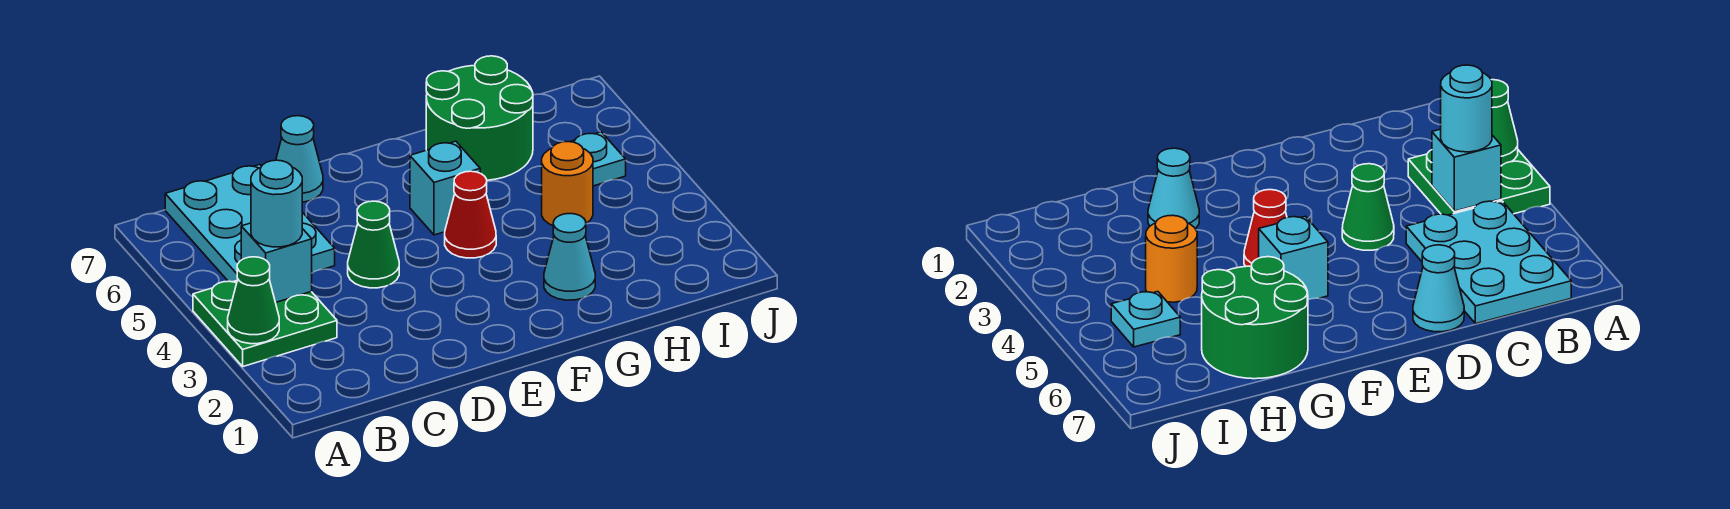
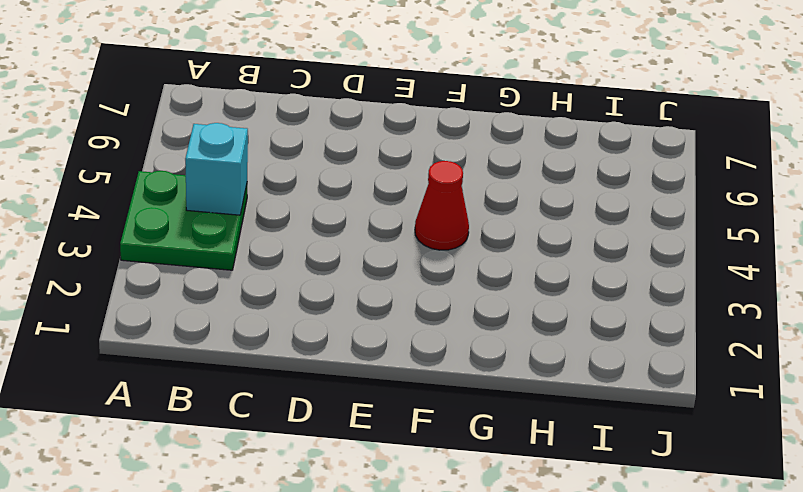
none -> cyan 2x3 plate [165,165,335,282]
none -> green 1x1 cone [348,201,399,288]
none -> cyan 1x1 cone [276,116,323,202]

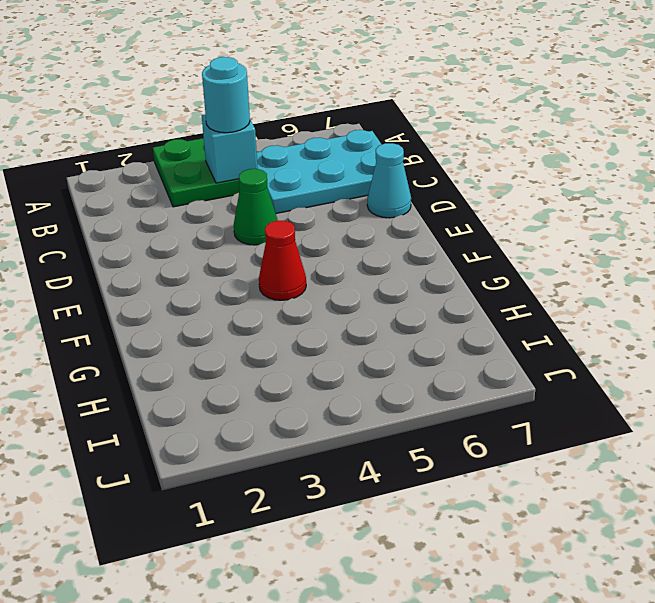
none -> cyan 1x1 brick [410,141,480,235]
none -> cyan 1x1 cone [544,213,595,300]
none -> green 2x2 round brick [426,56,533,180]

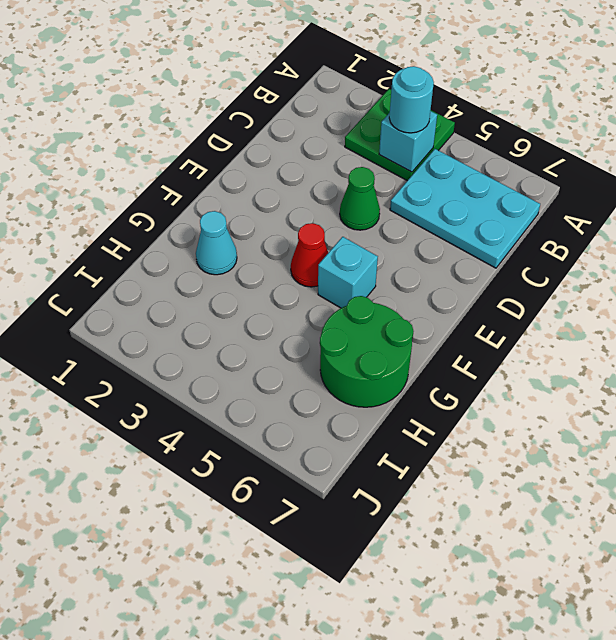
none -> cyan 1x1 cone [276,116,323,202]
none -> orange 1x1 round brick [542,142,593,225]
none -> cyan 1x1 plate [570,132,626,186]

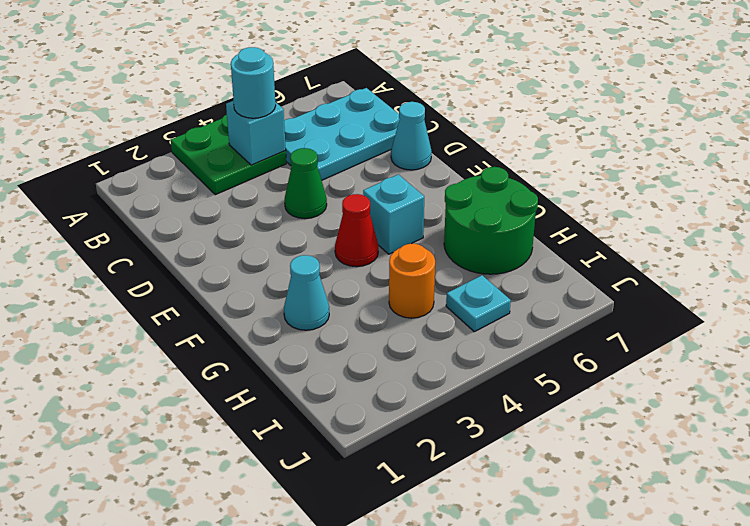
none -> green 1x1 cone [228,257,279,344]

